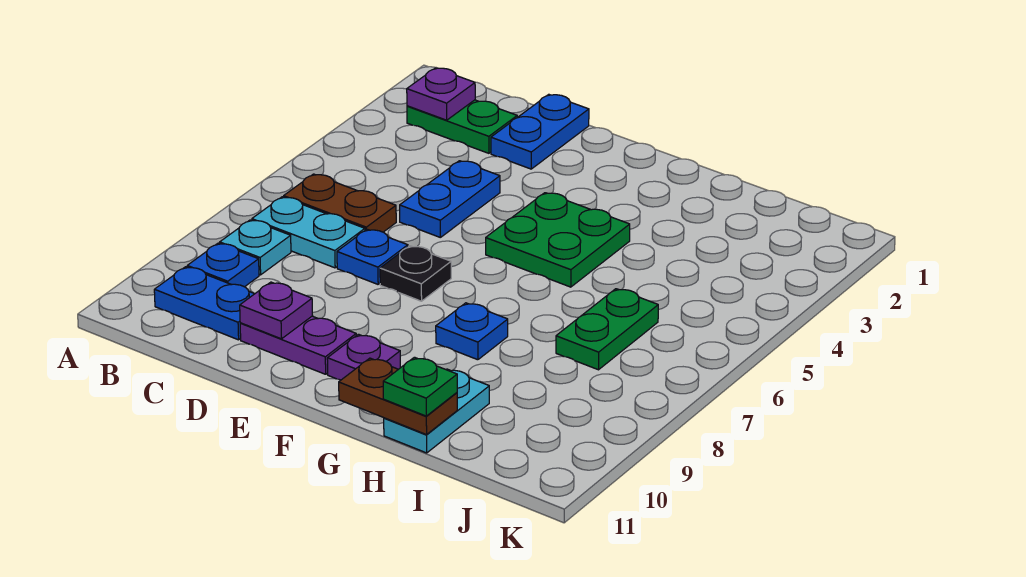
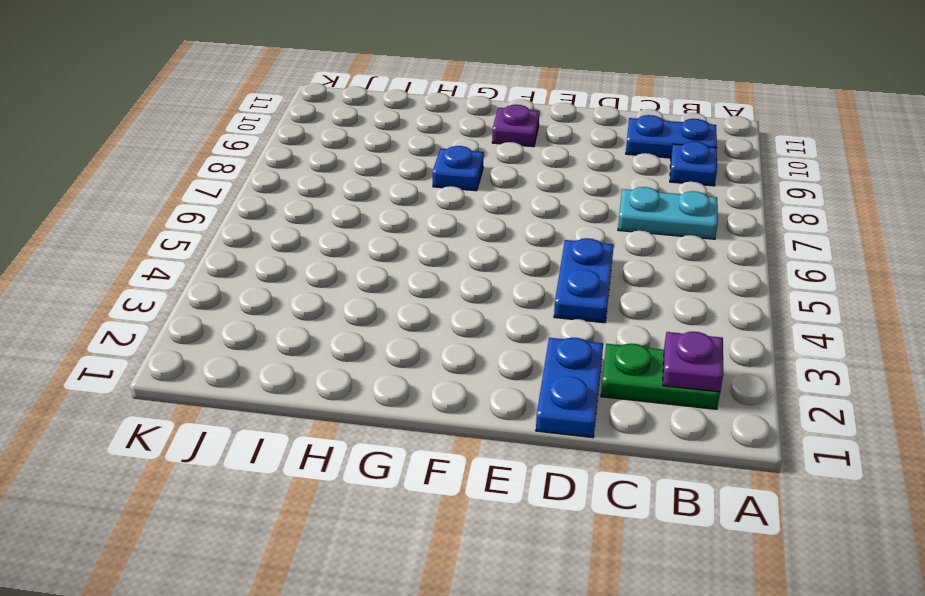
none -> brown 1x2 plate [284,174,396,232]
none -> cyan 1x1 plate [220,220,291,275]
none -> blue 1x1 plate [337,229,408,284]

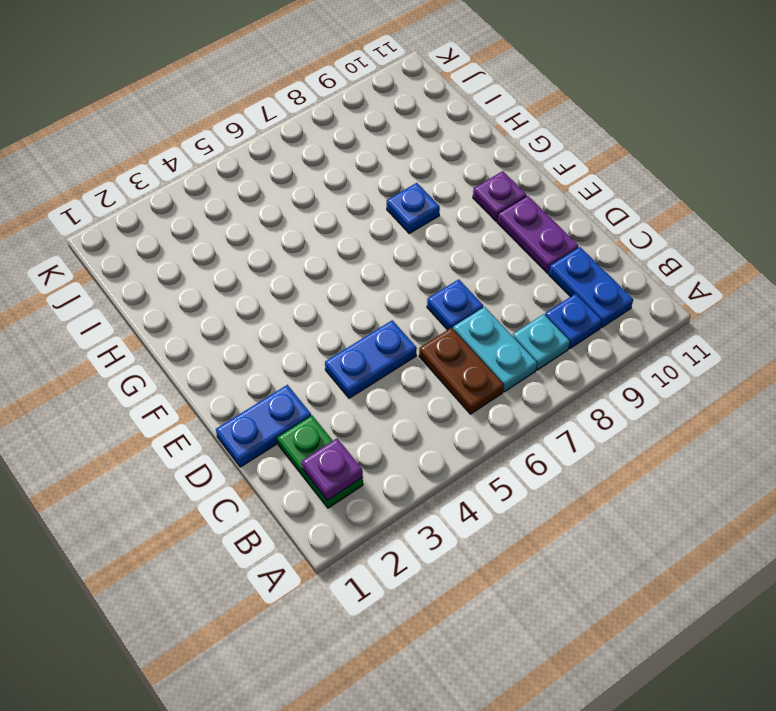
none -> black 1x1 plate [380,246,451,301]
none -> green 2x2 plate [486,193,630,287]
none -> cyan 1x2 plate [384,369,489,453]

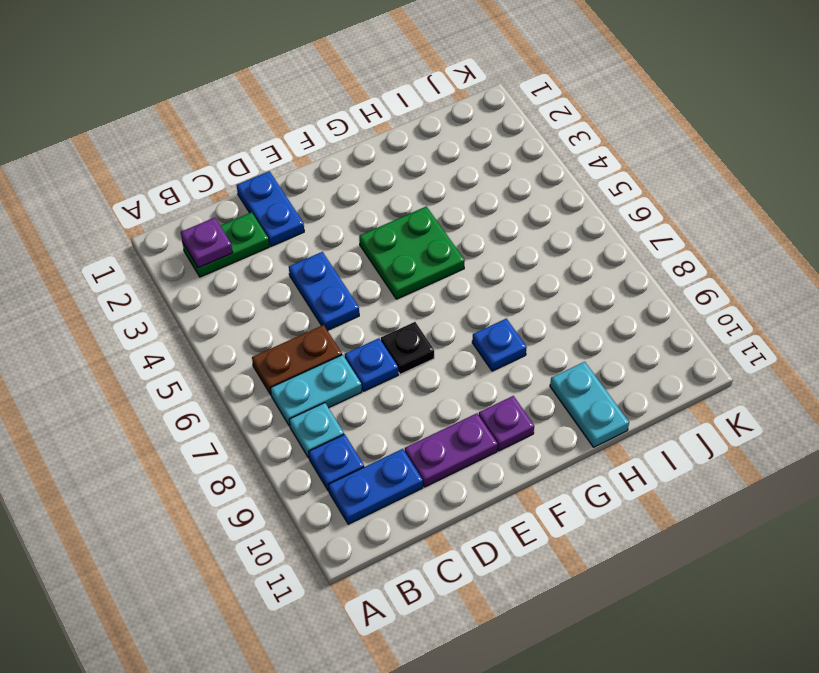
none -> green 1x2 plate [556,289,658,370]
none -> purple 1x1 plate [240,282,312,339]
none -> brown 1x2 plate [339,358,457,435]

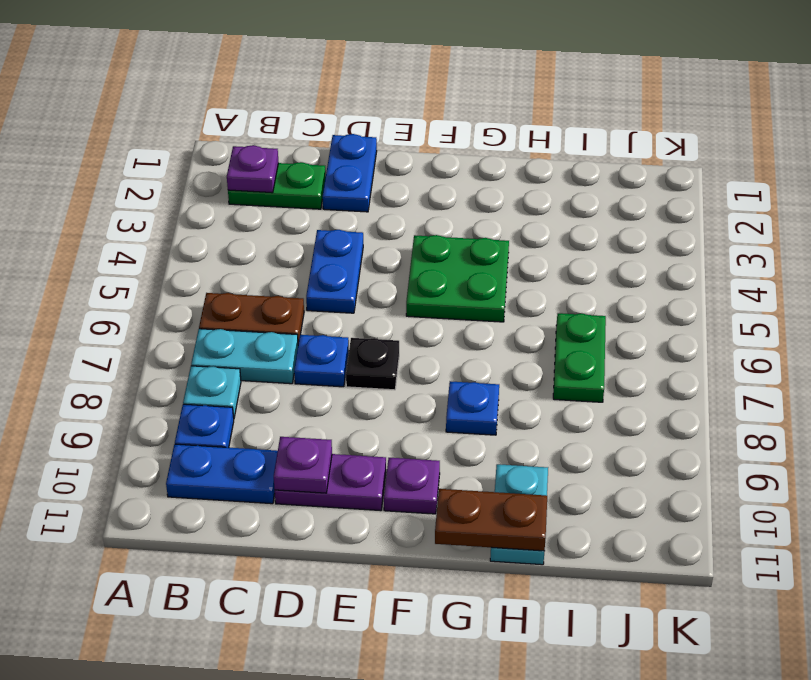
none -> green 1x1 plate [383,357,457,416]

